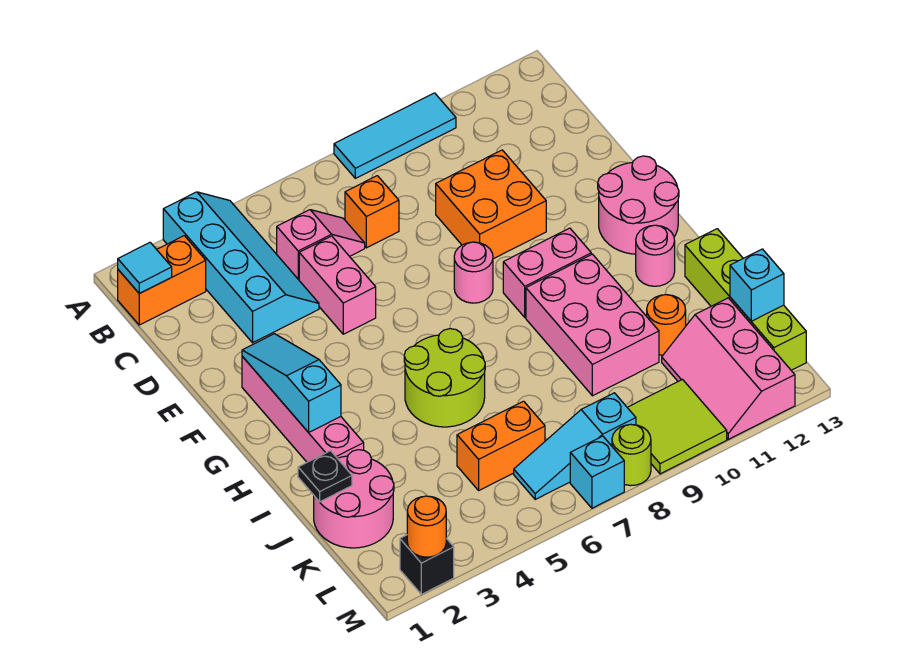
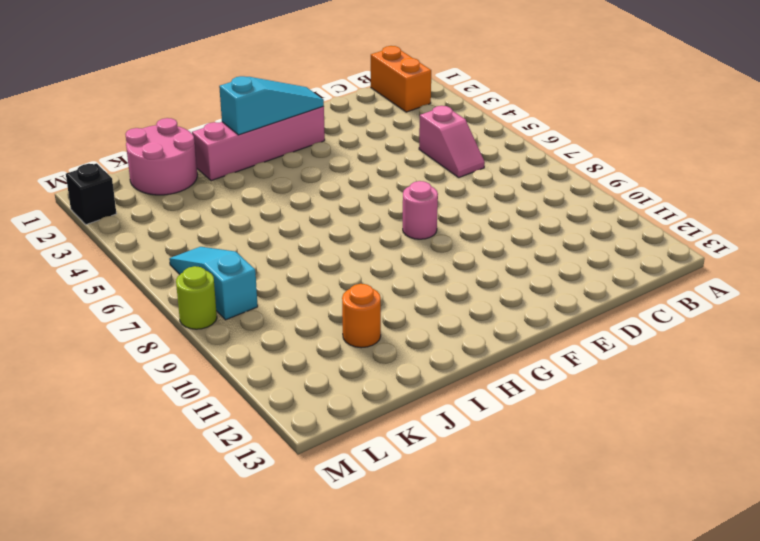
none -> cyan 2x4 slope [163,192,319,343]
none -> cyan 1x3 tile [334,93,456,178]
none -> orange 1x1 brick [345,176,399,248]

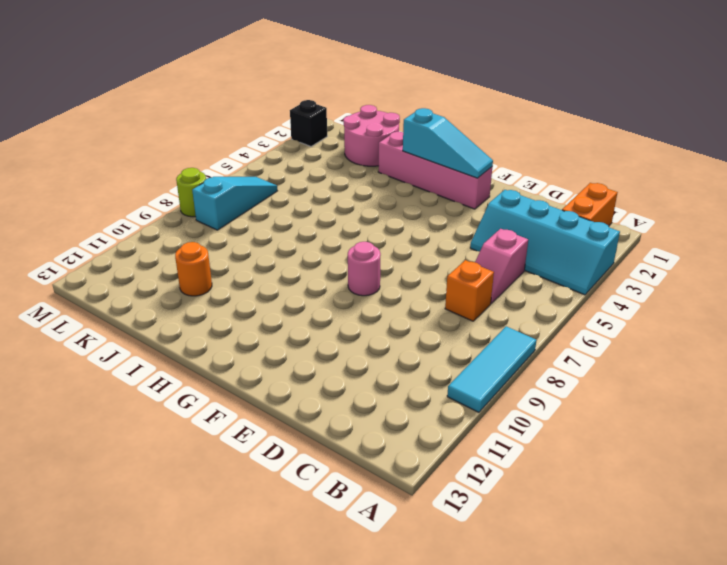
none -> pink 1x2 brick [299,236,376,334]
none -> orange 2x2 brick [436,150,546,259]
none -> pink 2x2 round brick [598,156,679,254]

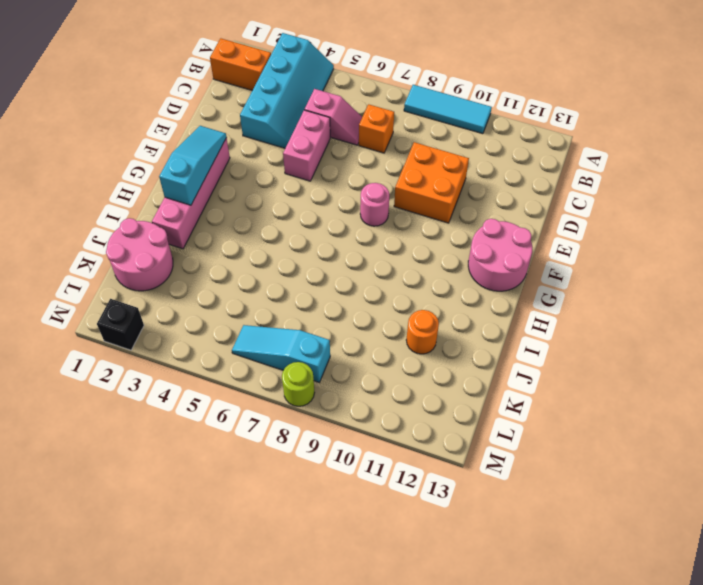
none -> pink 1x2 brick [503,228,591,317]
none -> lime 2x2 round brick [404,329,485,427]
none -> pink 2x3 brick [526,254,659,396]

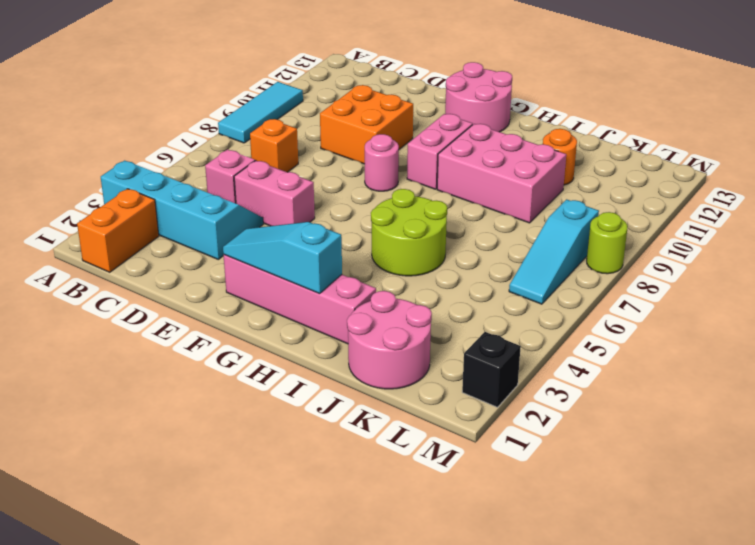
none -> pink 1x1 round brick [636,225,675,286]
none -> lime 1x4 brick [685,229,806,370]
none -> orange 1x2 brick [457,401,545,490]

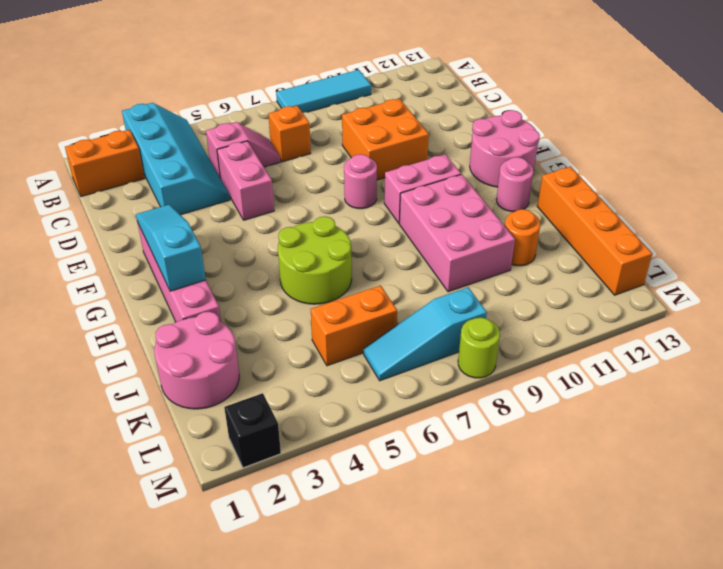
orange 1x4 brick [537,166,652,295] -> lime 1x4 brick [685,229,806,370]
none -> pink 2x3 slope [662,298,795,439]
none -> lime 2x2 tile [627,380,727,474]
none -> cyan 1x1 brick [570,436,624,508]

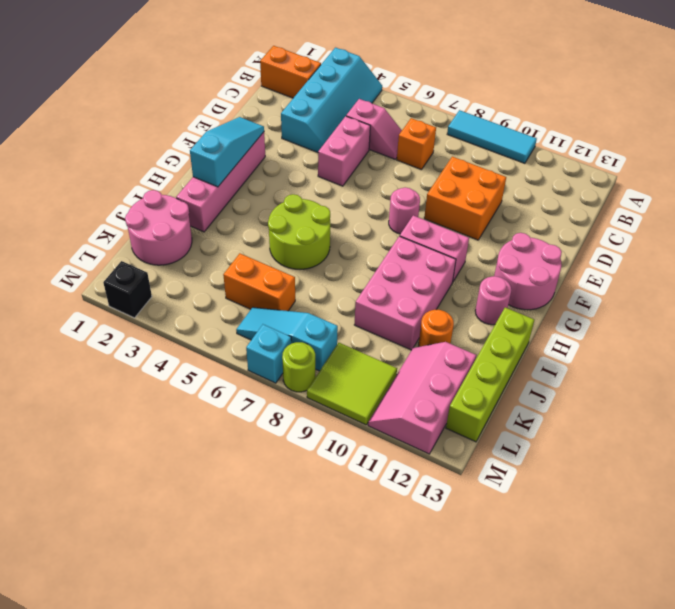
none -> cyan 1x1 tile [118,243,172,294]
none -> black 1x1 plate [298,451,352,502]
none -> cyan 1x1 brick [730,249,784,321]

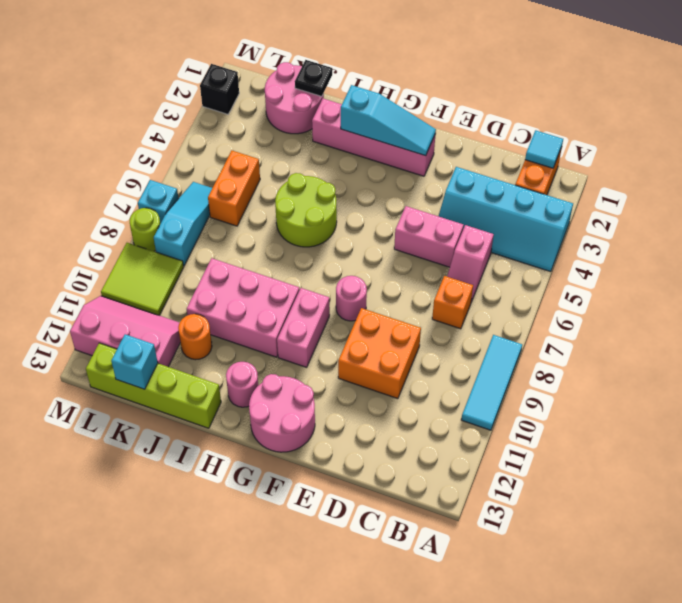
none -> orange 1x1 round brick [407,496,446,557]

